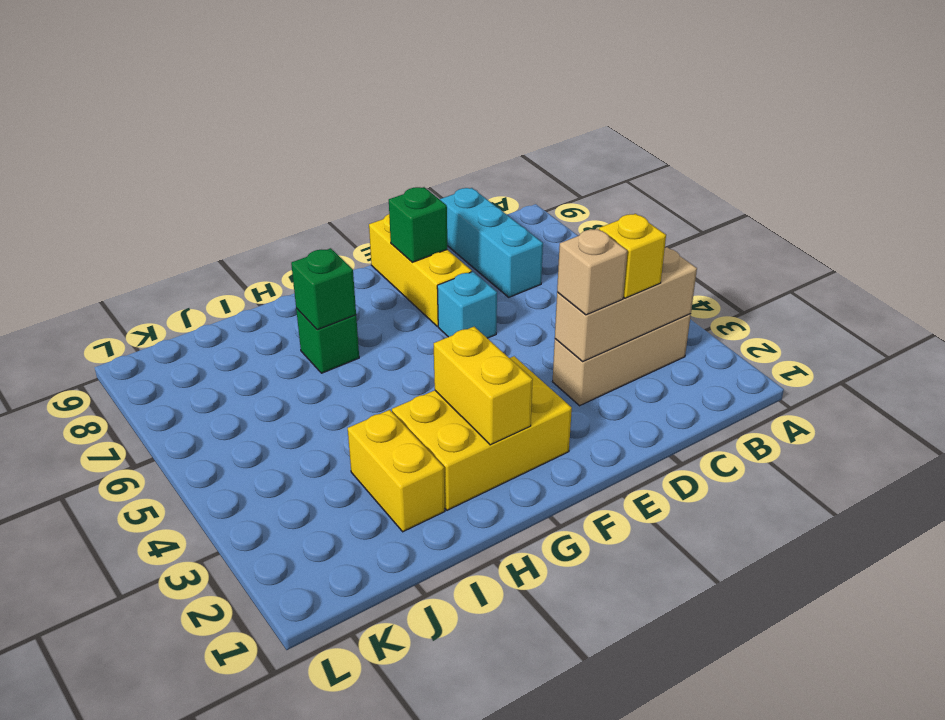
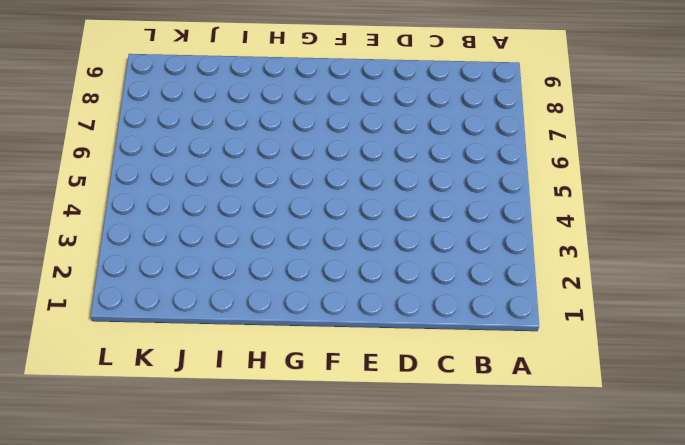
none -> tan 1x3 brick [552,314,691,406]
none -> cyan 1x3 brick [440,188,543,297]
none -> cyan 1x1 brick [437,272,497,338]

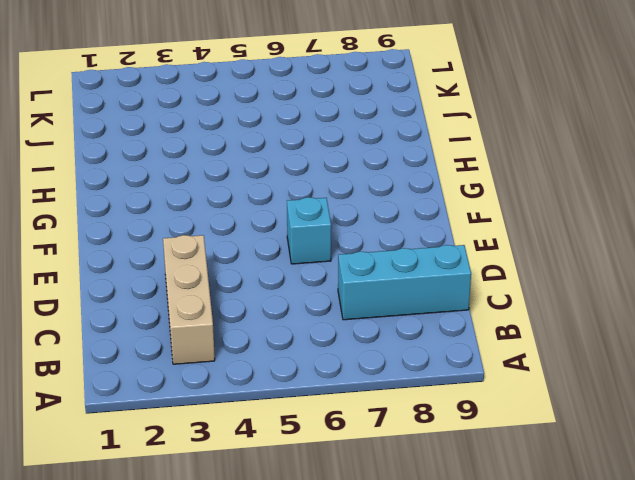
none -> yellow 1x3 brick [369,214,472,326]
none -> yellow 2x3 brick [392,356,572,510]
none -> green 1x1 brick [296,308,359,373]

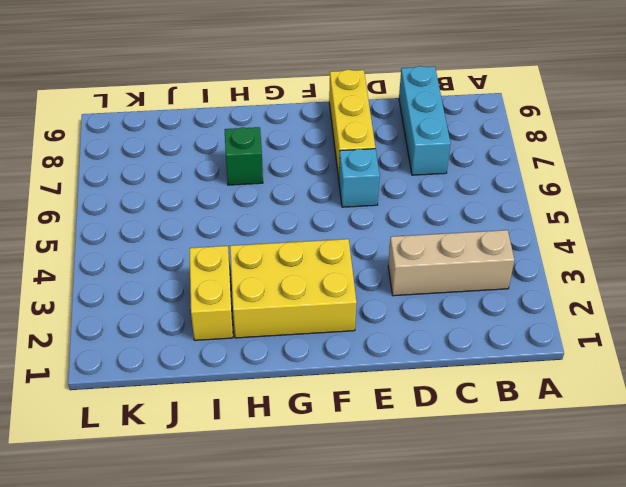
none -> tan 1x3 brick [555,247,697,361]
none -> green 1x1 brick [389,187,447,262]
none -> yellow 1x2 brick [434,327,533,445]

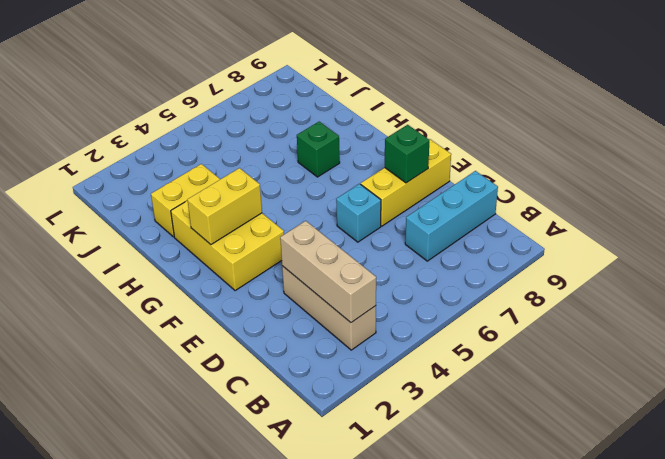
none -> green 1x1 brick [291,248,356,330]
none -> yellow 1x1 brick [599,214,666,298]
none -> tan 1x1 brick [557,229,627,315]

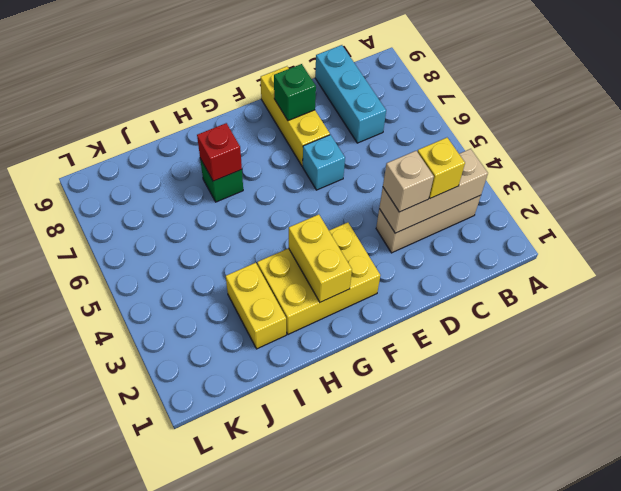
red 1x1 brick [197,123,242,181] -> green 1x1 brick [291,248,356,330]

